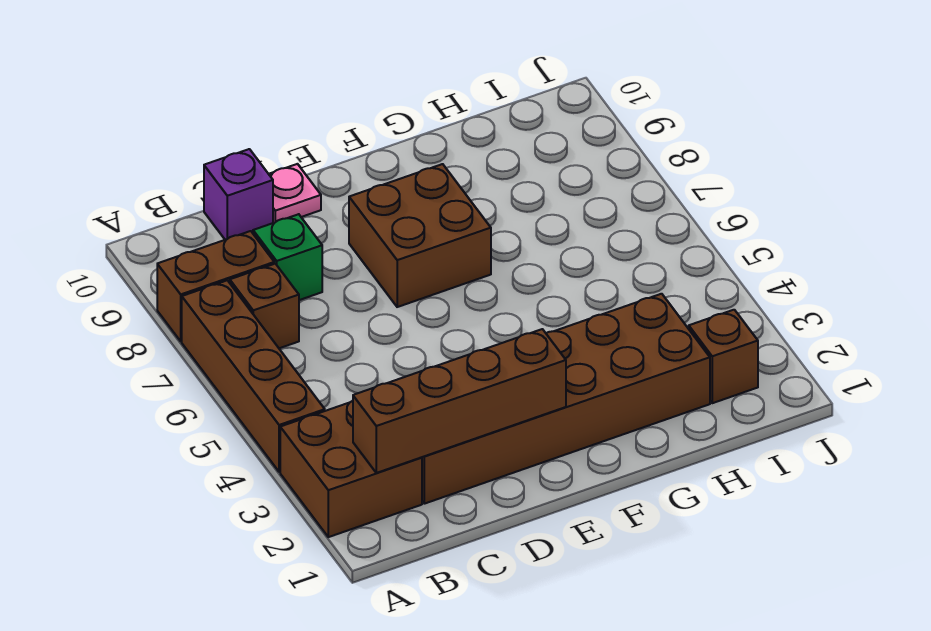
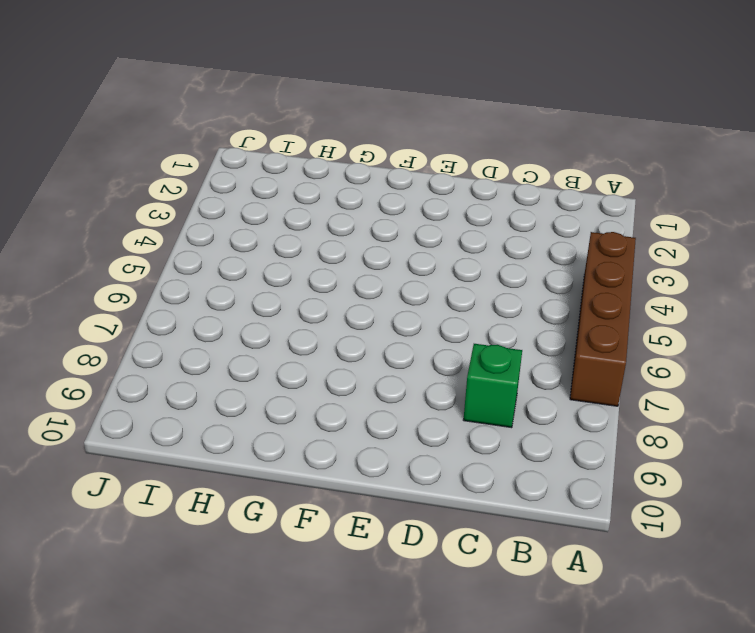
none -> brown 2x2 brick [280,401,422,537]
none -> brown 1x2 brick [157,231,274,341]

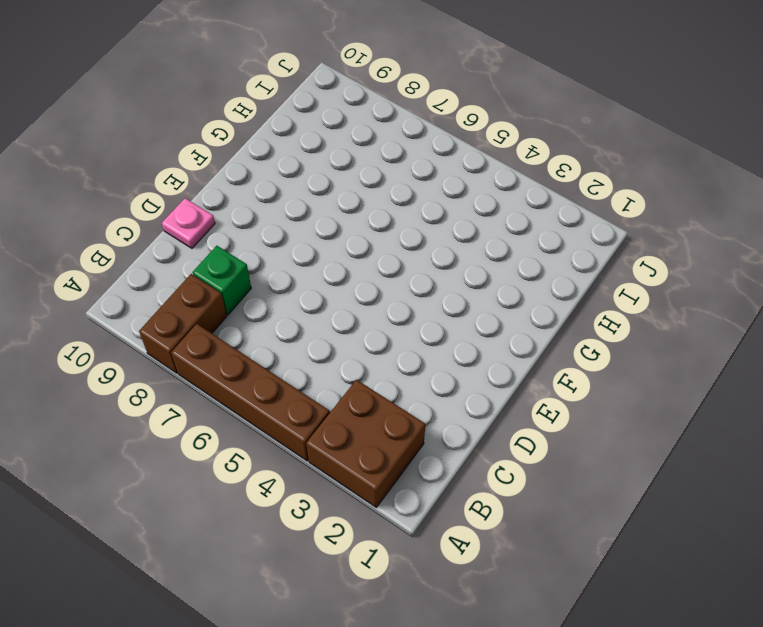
none -> brown 1x1 brick [230,264,299,348]
none -> brown 2x6 brick [422,294,710,504]

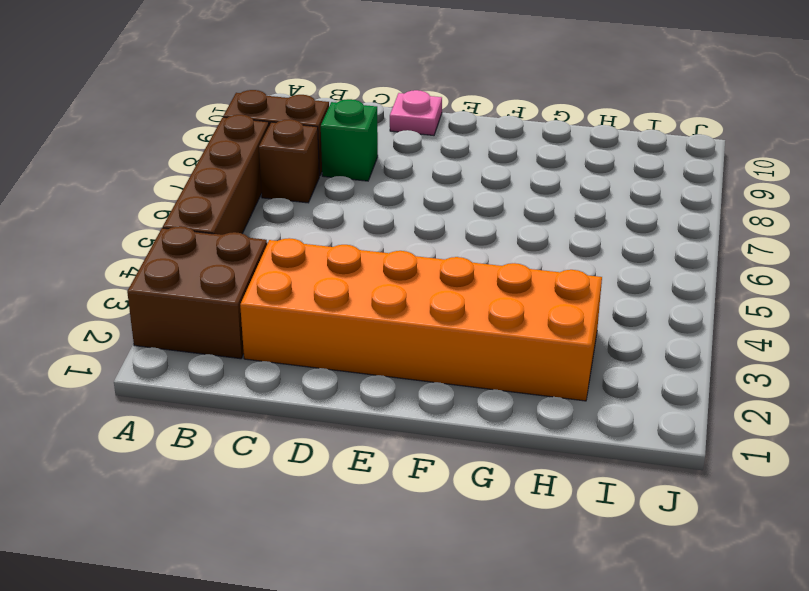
orange 2x6 brick [240,238,602,401] -> brown 2x6 brick [422,294,710,504]
none -> purple 1x1 brick [204,149,273,240]
none -> brown 2x2 brick [349,164,491,307]

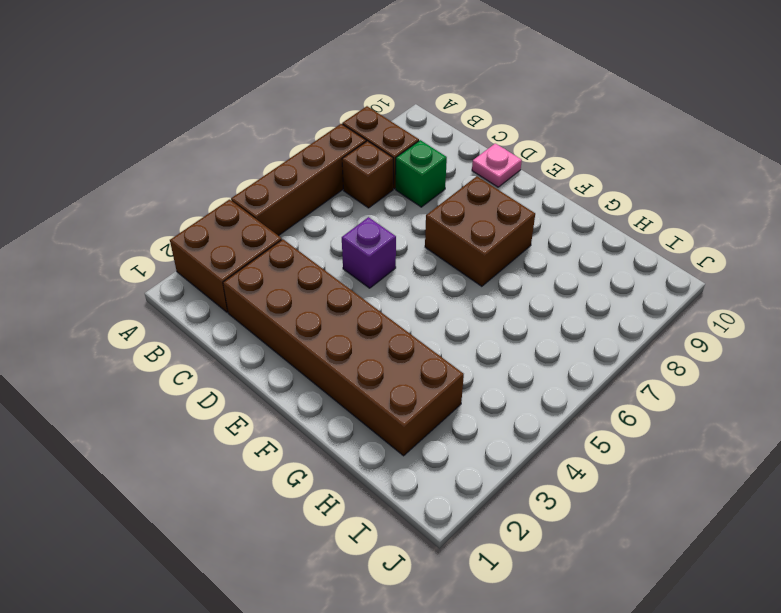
purple 1x1 brick [342,217,396,288] -> purple 1x1 brick moved to [204,149,273,240]
none -> brown 1x1 brick [689,310,758,403]
none -> brown 1x4 brick [353,329,566,473]

